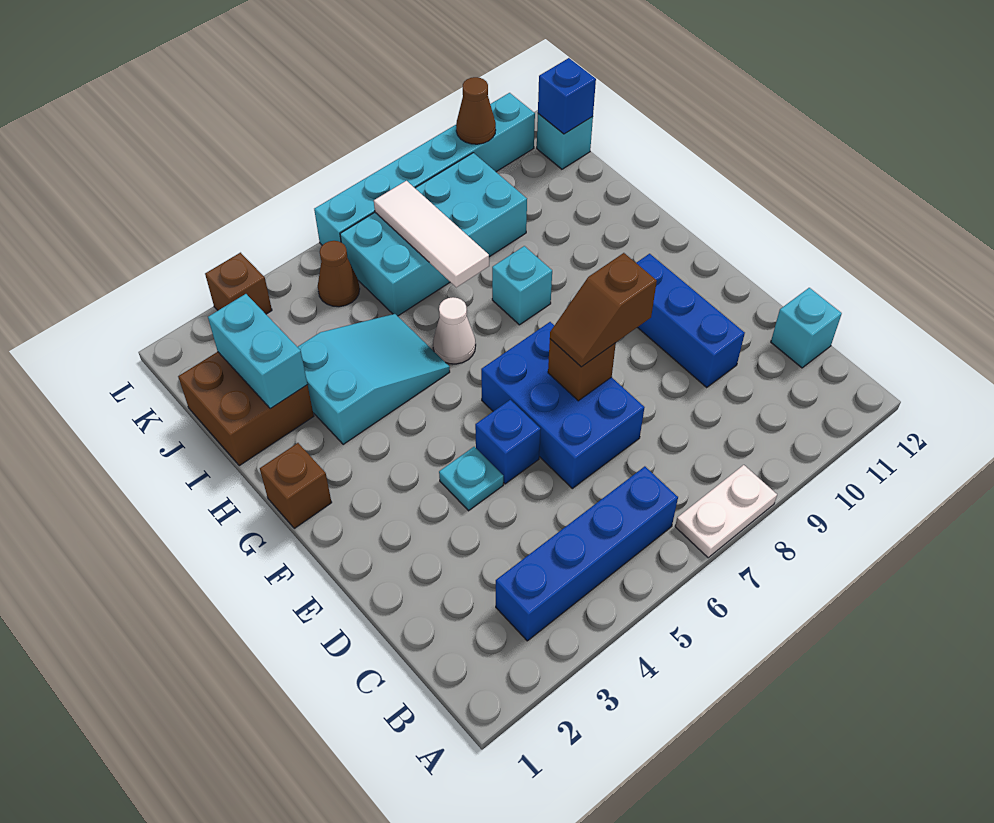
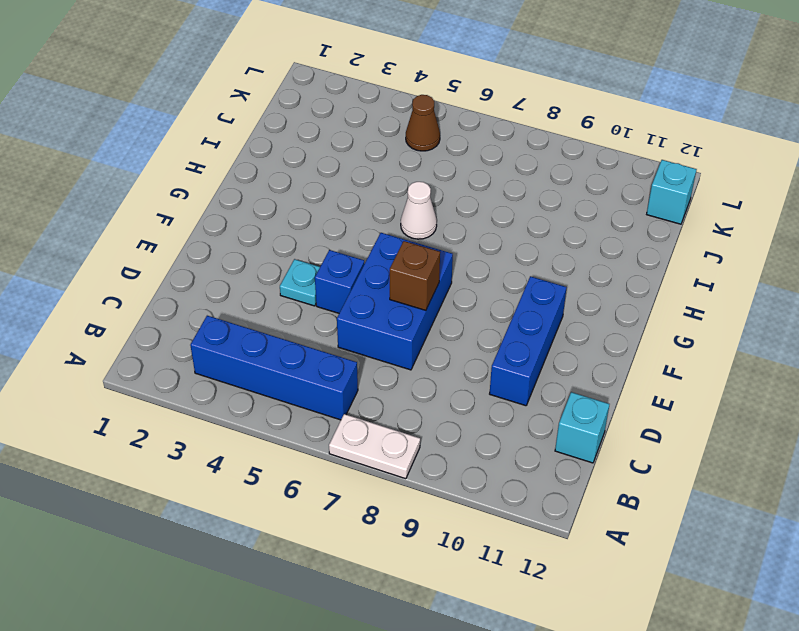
none -> brown 1x1 brick [260,443,332,528]
none -> cyan 2x3 slope [298,314,450,445]
none -> cyan 1x1 brick [492,246,552,325]

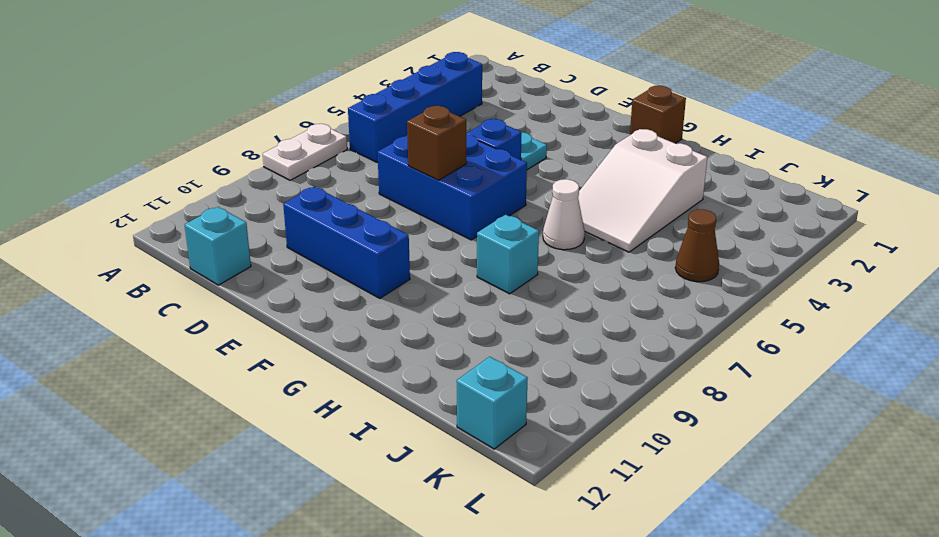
white 2x3 slope [578,129,707,252] -> cyan 2x3 slope [298,314,450,445]
none -> brown 2x2 brick [178,352,314,466]
none -> cyan 2x4 brick [340,153,527,316]
none -> brown 1x1 brick [205,253,272,314]

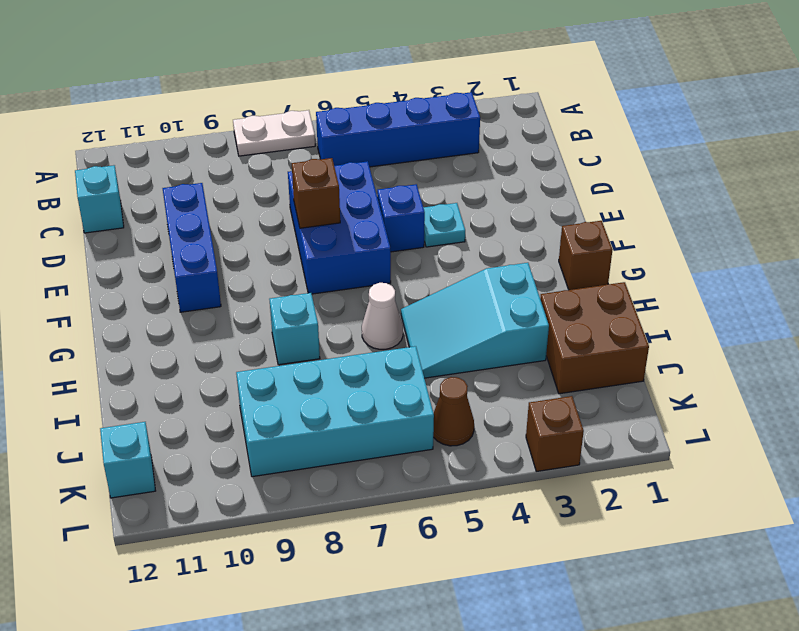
none -> cyan 1x6 brick [314,93,535,245]
none -> cyan 1x2 brick [208,294,307,409]
none -> white 1x3 tile [374,181,489,287]

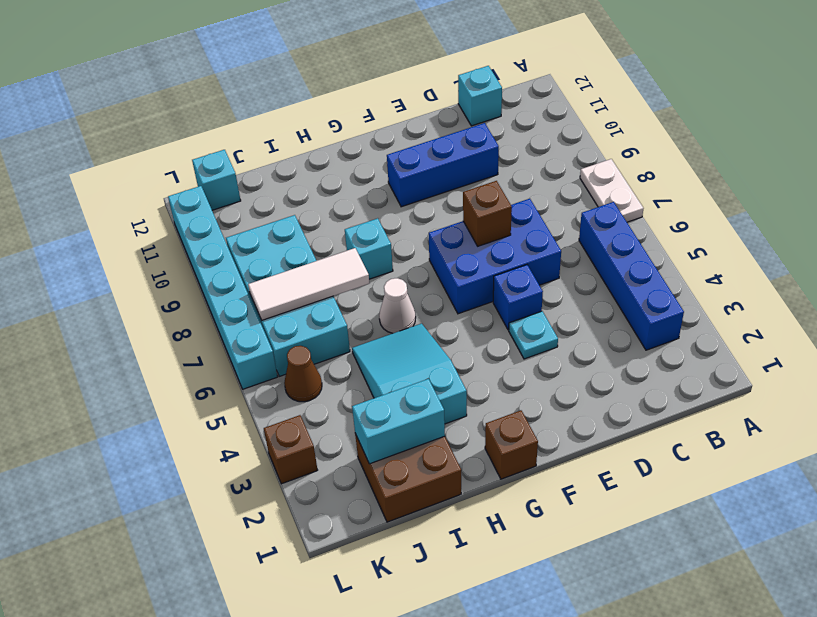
none -> blue 1x1 brick [538,58,596,134]
none -> brown 1x1 cone [456,77,496,144]
none -> brown 1x2 slope [550,253,657,367]

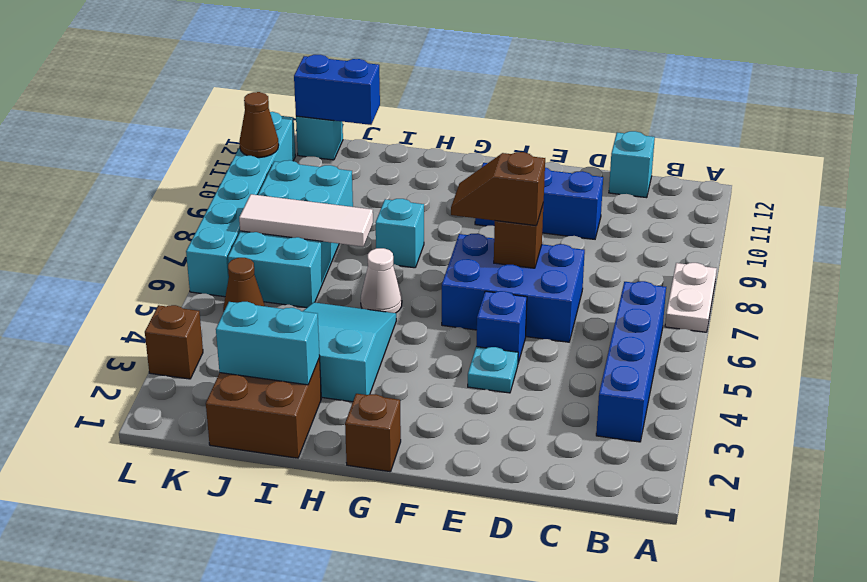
brown 1x2 slope [451,152,545,226] -> brown 1x2 slope turned to [550,253,657,367]
blue 1x2 brick [294,55,380,125] -> blue 1x1 brick [538,58,596,134]

